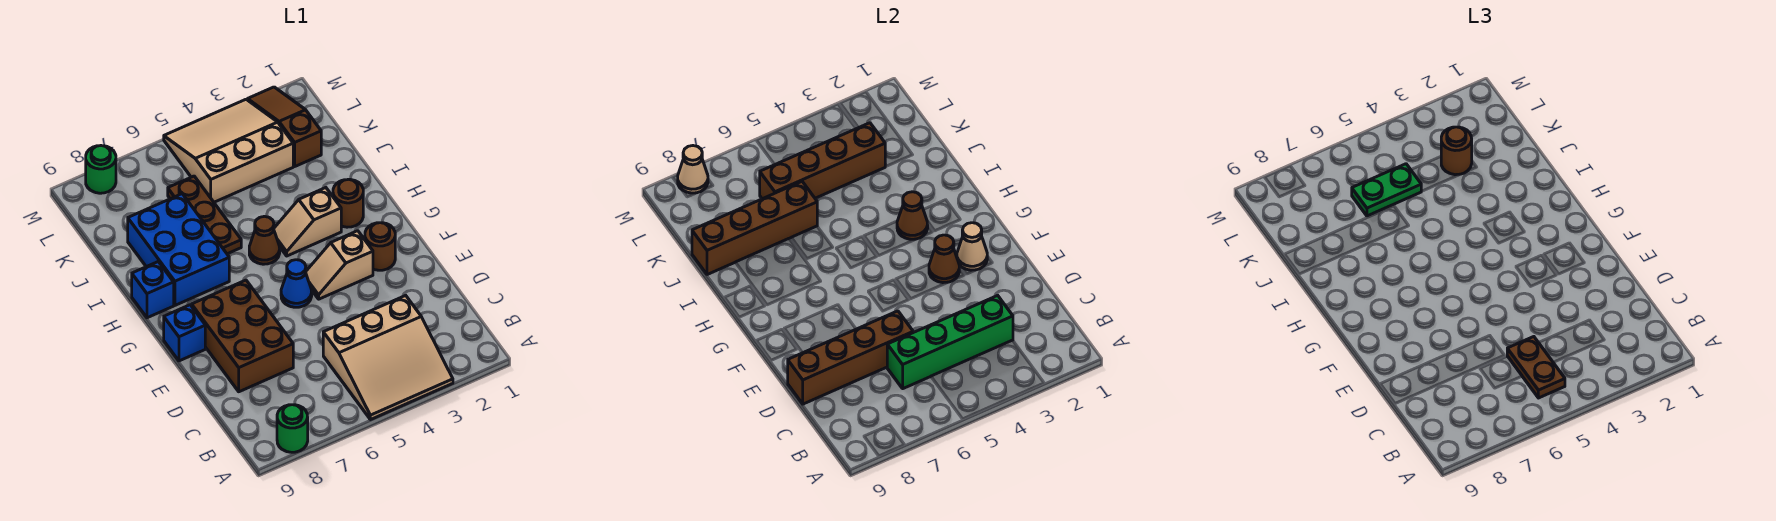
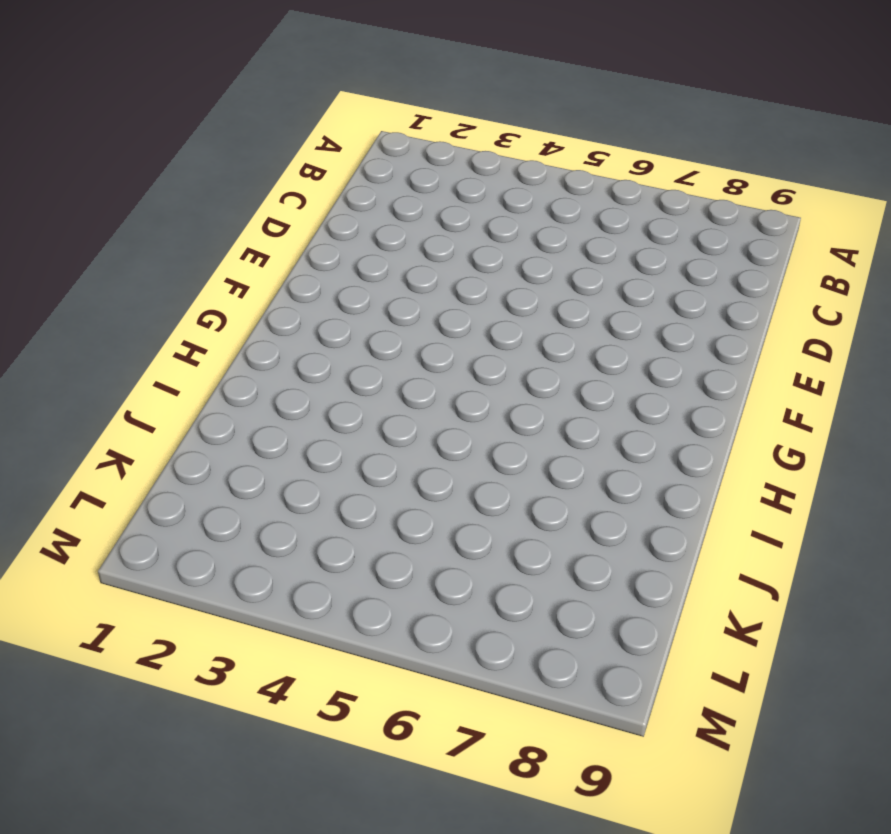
none -> tan 3x3 slope [323,295,453,420]
none -> green 1x1 round brick [277,405,308,452]
none -> brown 2x3 brick [192,280,293,392]

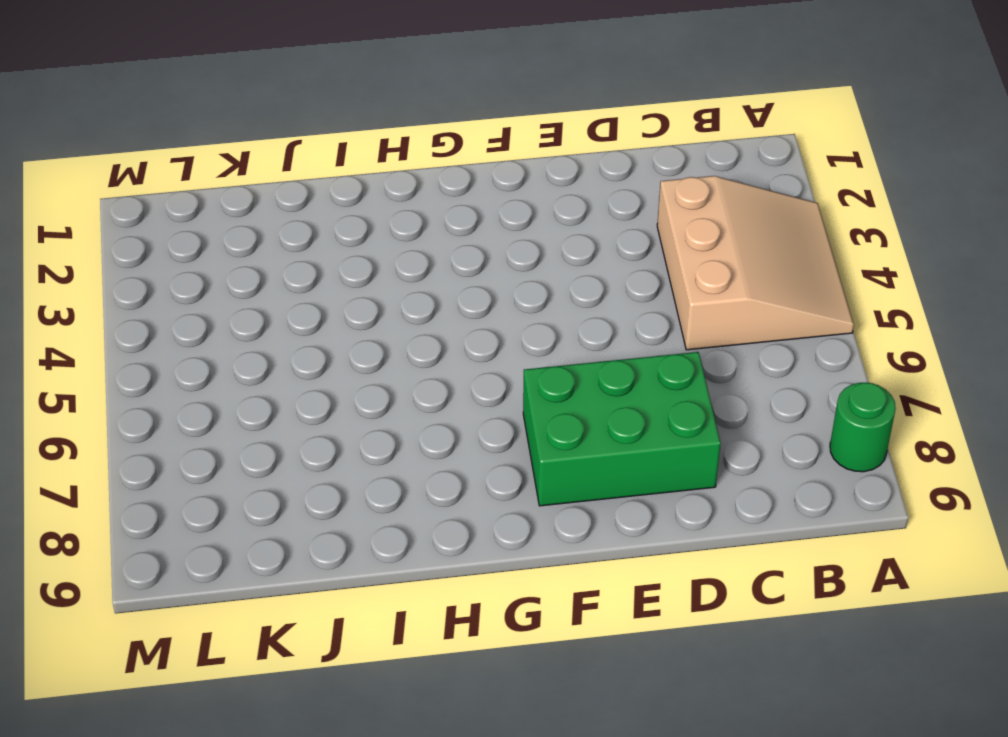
green 2x3 brick [523,352,721,506] -> brown 2x3 brick [192,280,293,392]
none -> brown 1x1 round brick [365,223,395,270]
none -> tan 1x2 slope [306,231,373,299]
none -> blue 1x1 cone [281,260,312,307]

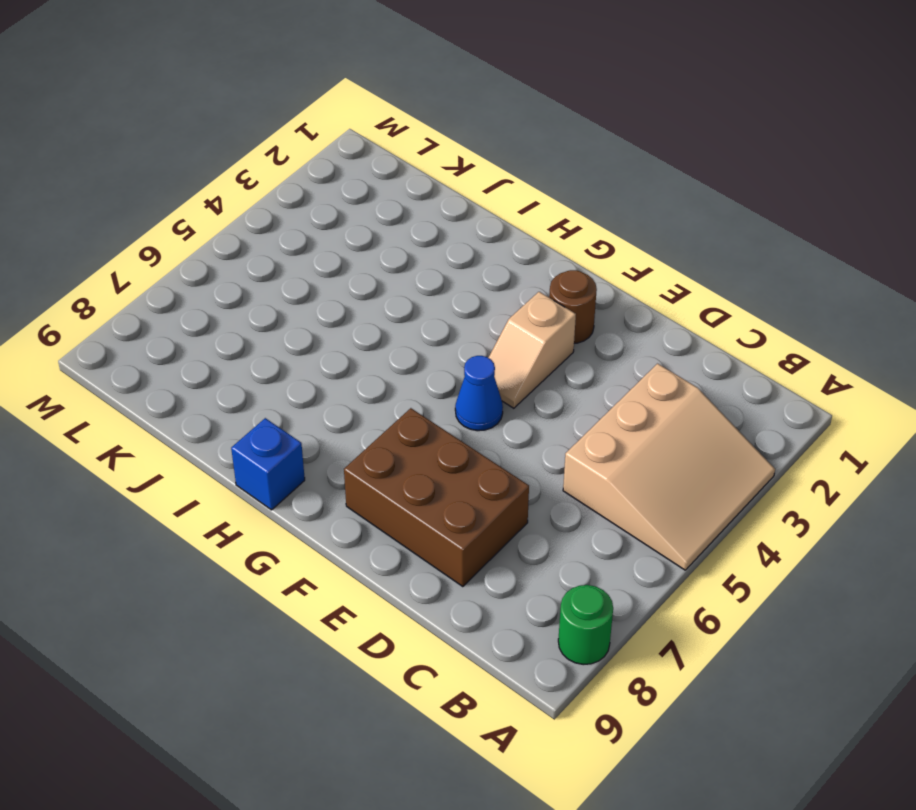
none -> blue 1x1 brick [164,305,205,361]
none -> brown 1x1 round brick [333,179,363,227]
none -> tan 1x2 slope [274,188,341,256]

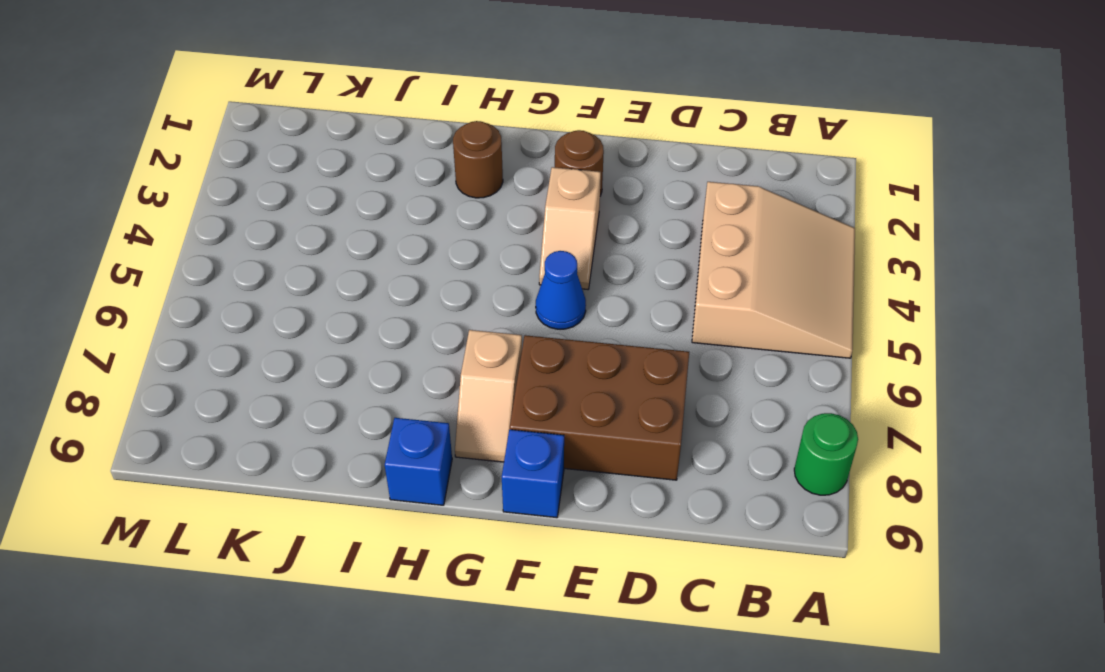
tan 1x2 slope [455,330,522,462] -> tan 1x2 slope moved to [274,188,341,256]
none -> brown 1x1 cone [249,216,280,264]
none -> blue 2x3 brick [128,194,229,305]
none -> brown 1x3 plate [168,176,241,254]

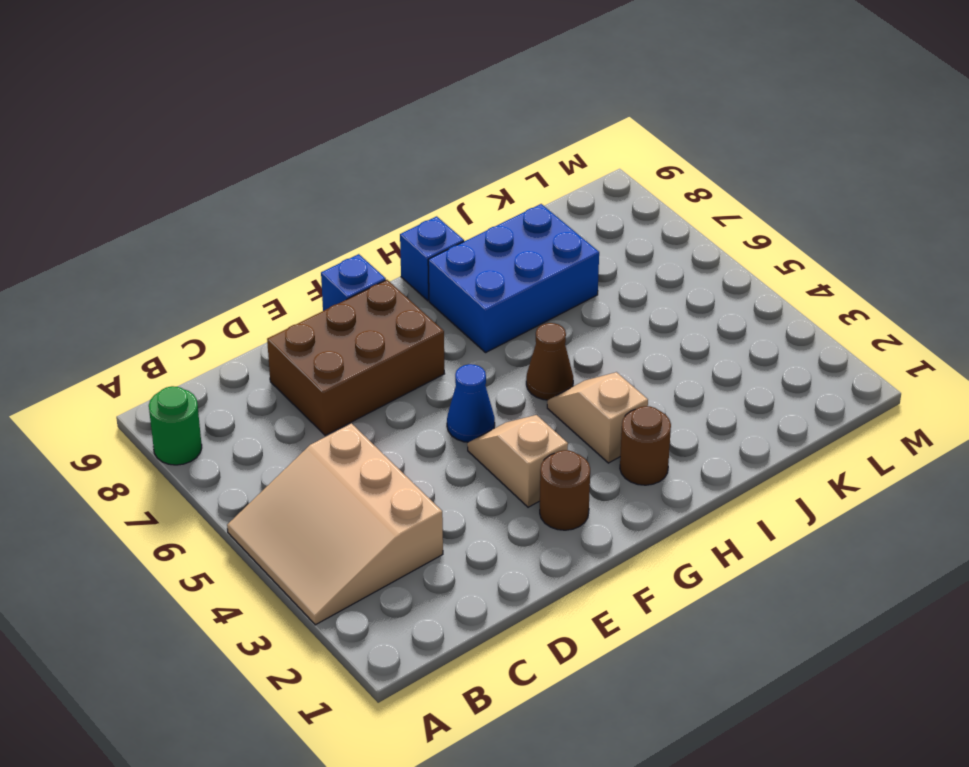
none -> brown 1x3 plate [168,176,241,254]
none -> brown 1x3 slope [248,87,321,166]
none -> tan 3x3 slope [164,99,293,202]

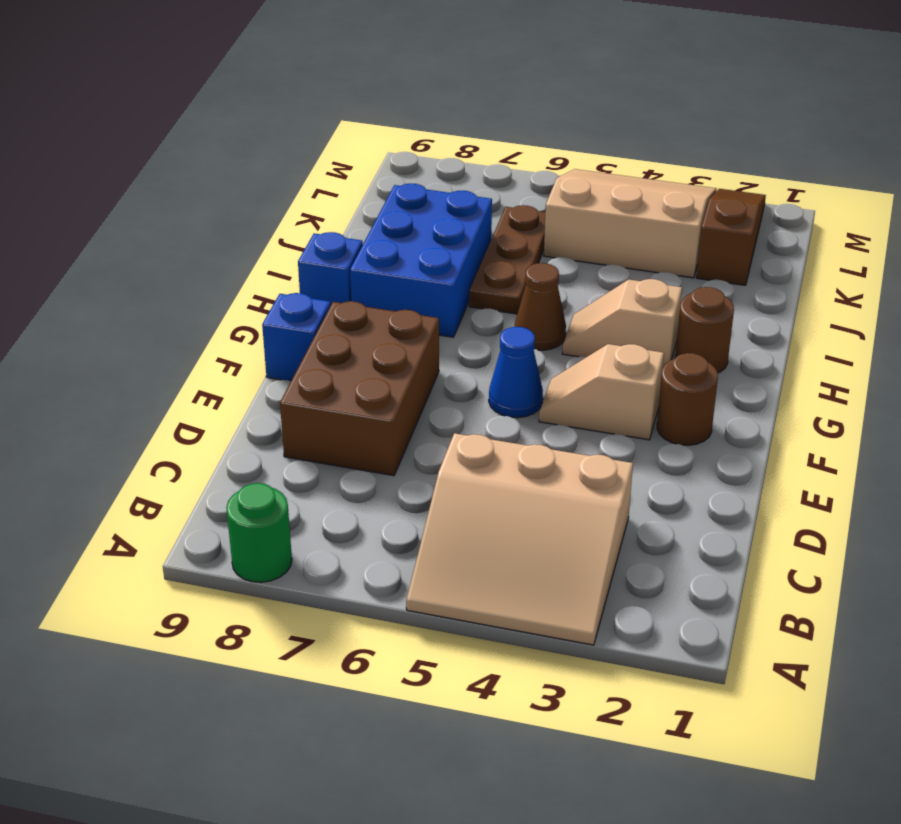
none -> green 1x1 round brick [86,146,116,193]
none -> green 1x4 brick [887,295,1013,389]
none -> brown 1x4 brick [788,311,913,404]

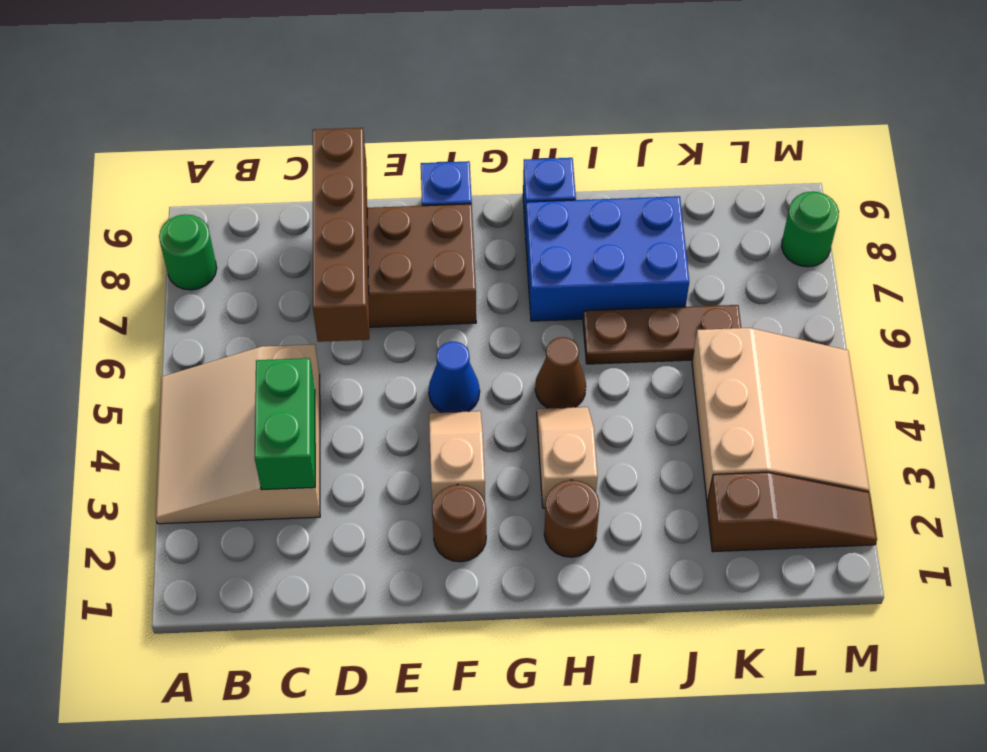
green 1x2 brick [255,358,315,490] -> green 1x4 brick [887,295,1013,389]
none -> tan 1x1 cone [957,223,987,270]
none -> brown 1x1 cone [929,235,959,283]
none -> brown 1x1 cone [897,192,928,239]

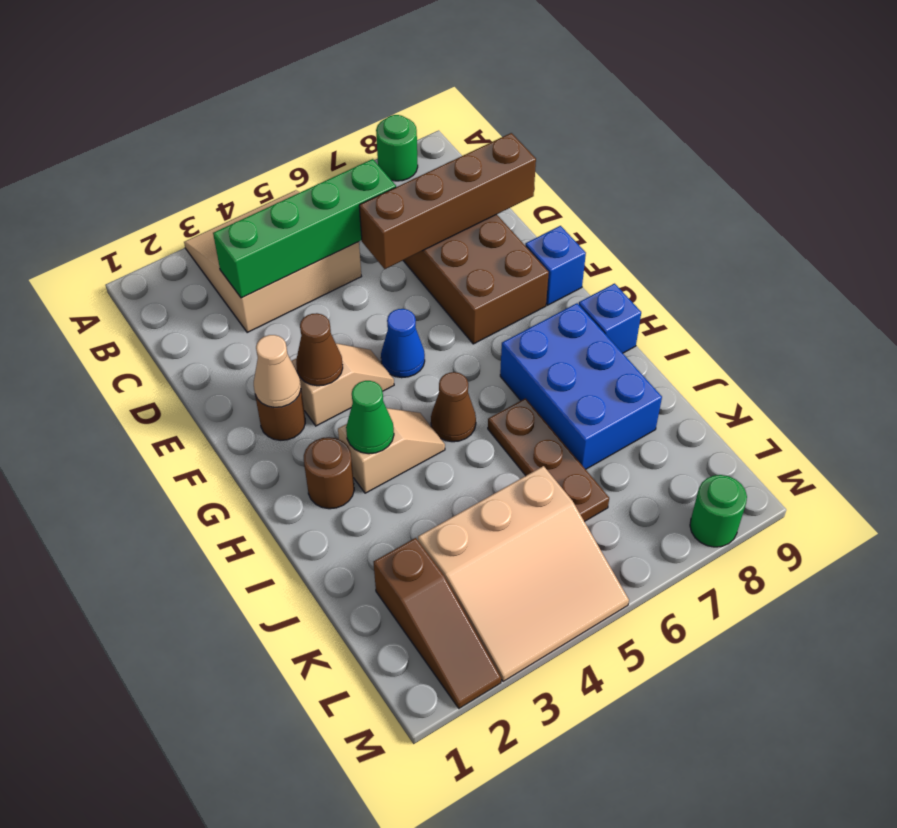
green 1x1 cone [346,381,394,454] -> brown 1x1 cone [897,192,928,239]
none -> brown 1x4 brick [692,182,817,275]
none -> brown 1x4 brick [760,123,885,199]
none -> tan 1x1 cone [678,146,708,193]

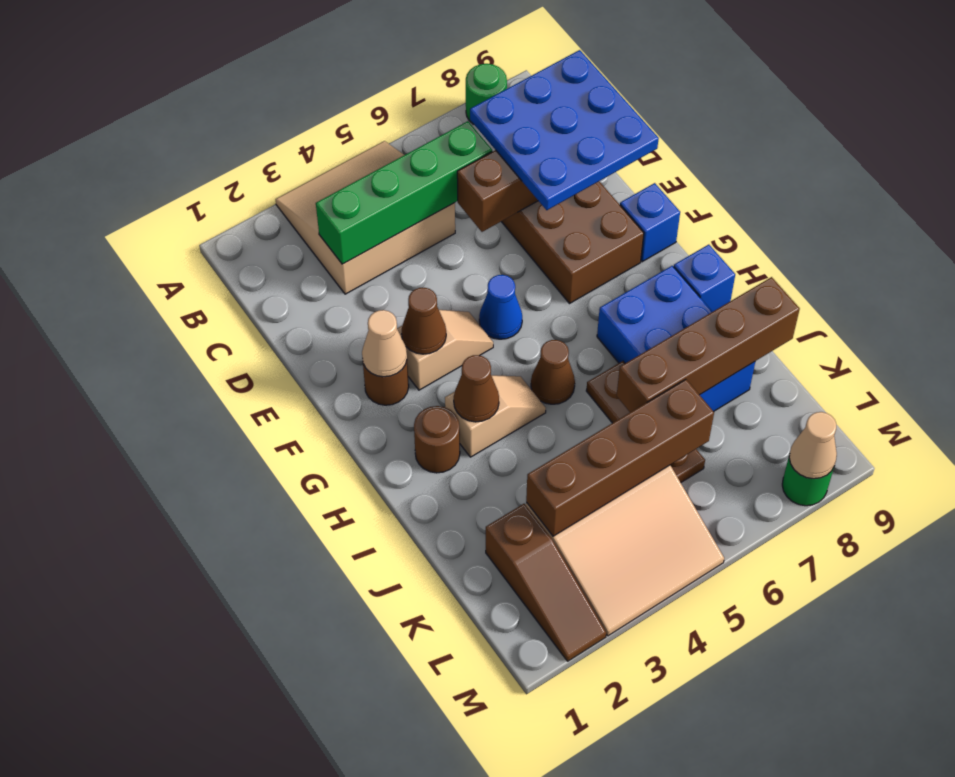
blue 3x3 plate [470,50,659,210] -> none
none -> brown 1x2 plate [1507,337,1565,398]
none -> brown 1x1 round brick [1441,127,1472,175]
none -> green 1x2 plate [1352,164,1421,216]

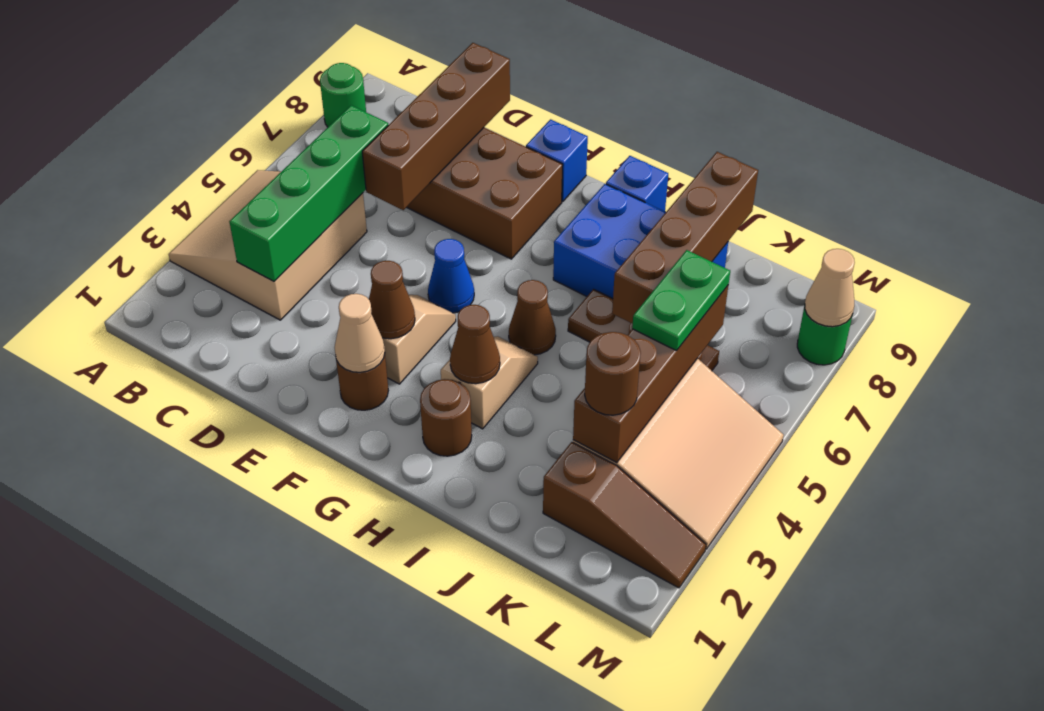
none -> brown 1x2 plate [1507,337,1565,398]

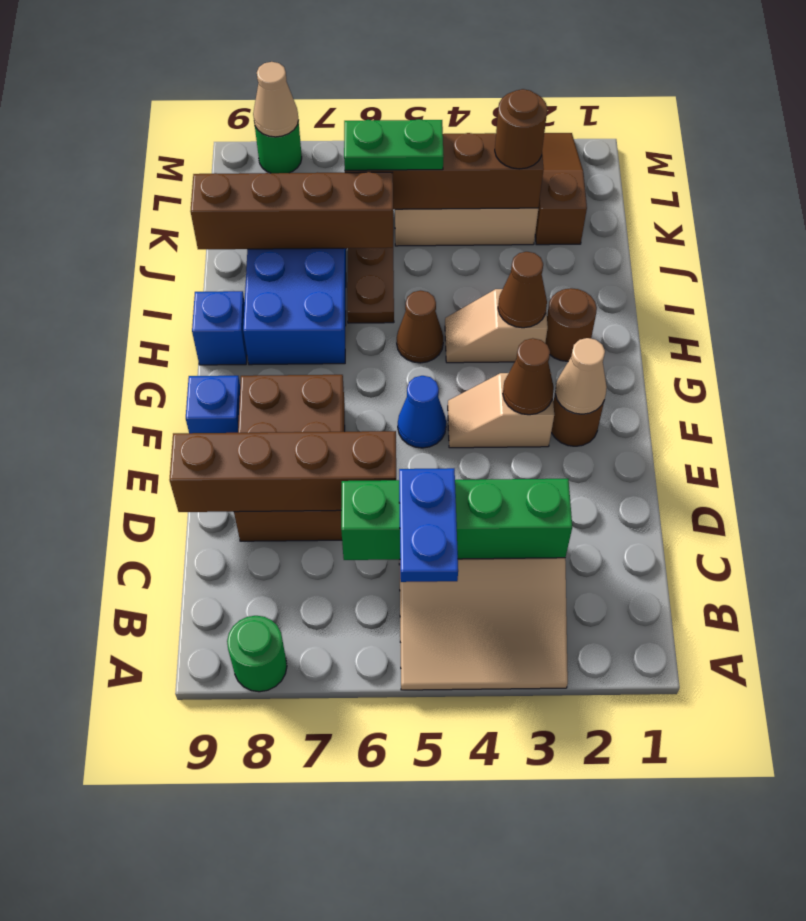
blue 1x2 plate [399,468,458,582] -> brown 1x2 plate [1507,337,1565,398]

